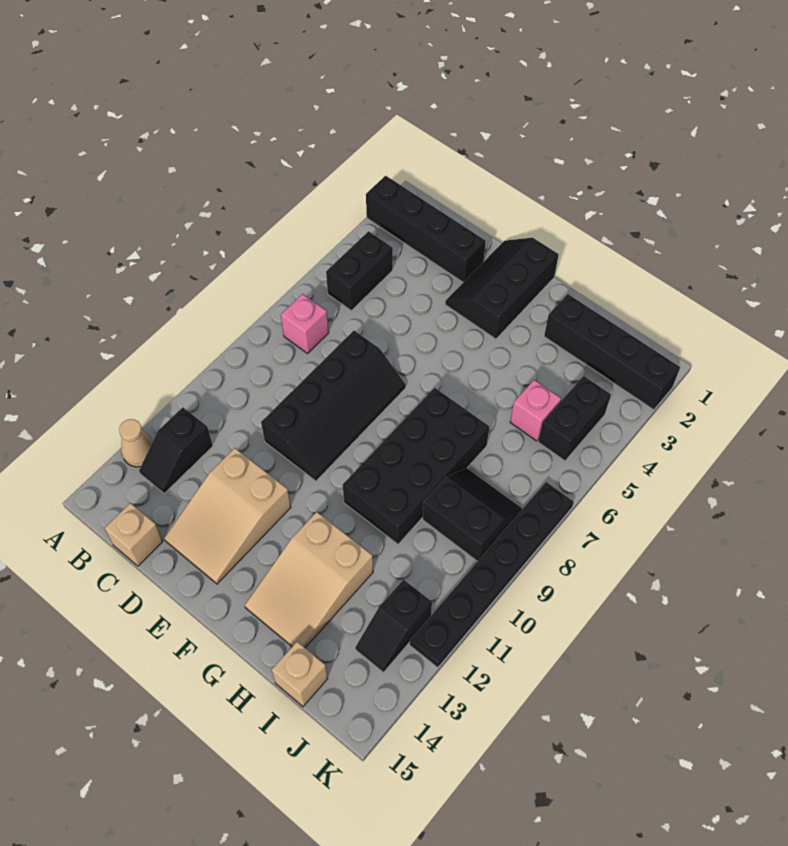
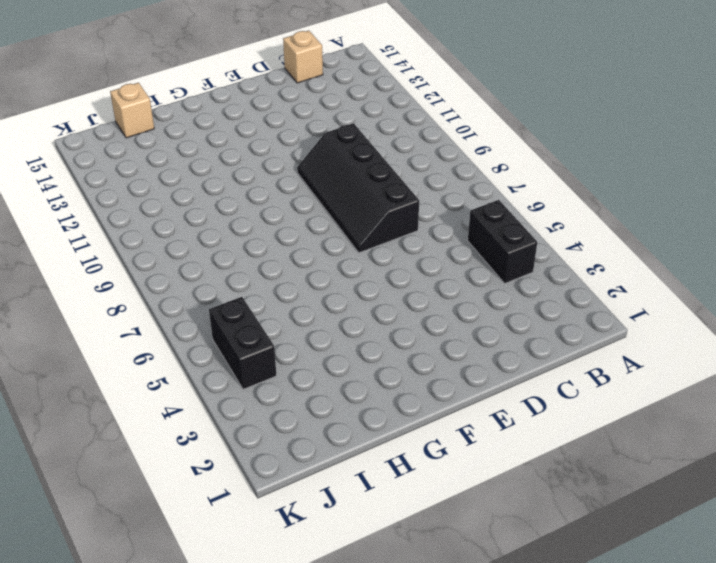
none -> black 1x4 brick [366,176,486,282]
none -> tan 1x1 cone [119,419,153,467]
none -> pink 1x1 brick [281,294,329,353]

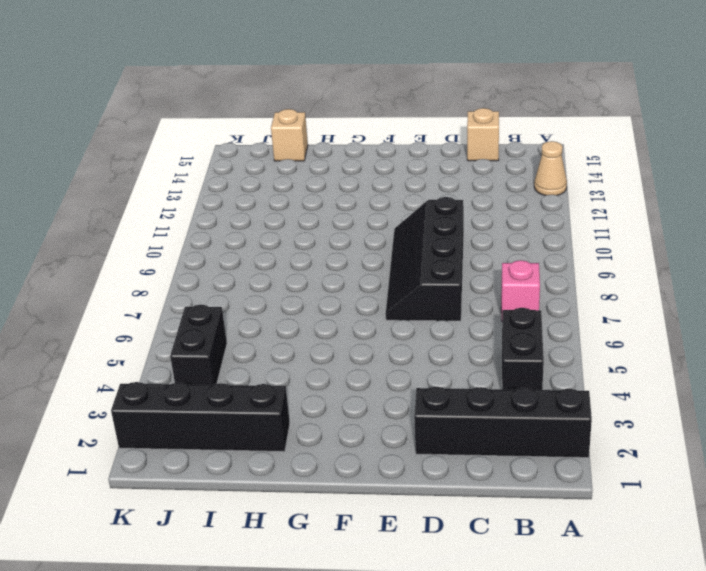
none -> black 1x2 slope [139,407,213,494]
none -> tan 2x3 slope [165,448,291,584]
none -> black 2x3 slope [445,238,559,339]

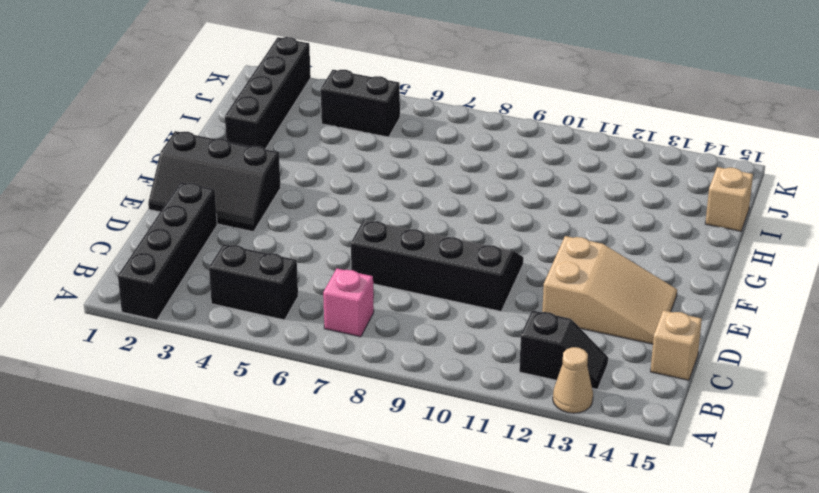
none -> black 2x4 brick [343,388,489,544]
none -> tan 2x3 slope [245,512,373,648]
none -> pink 1x1 brick [510,380,561,441]

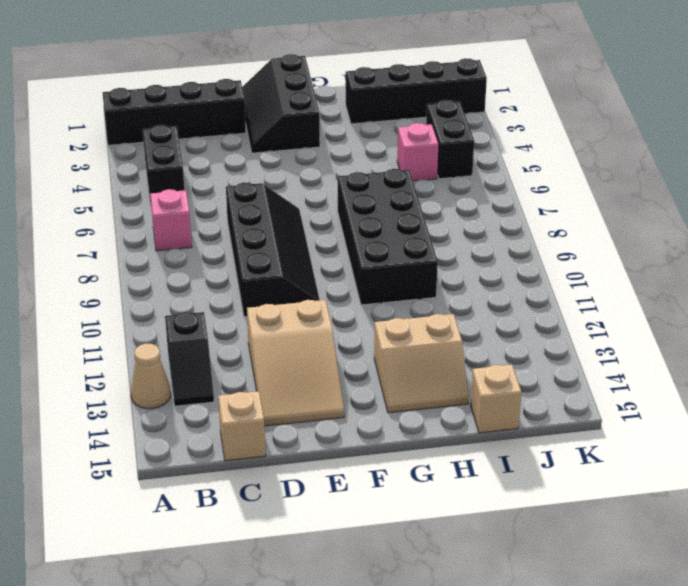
tan 2x2 slope [374,314,468,413] -> tan 2x3 slope [245,512,373,648]
none -> black 2x2 slope [423,468,522,561]
none -> black 1x2 slope [355,580,432,672]
none -> black 1x6 plate [409,482,574,668]

